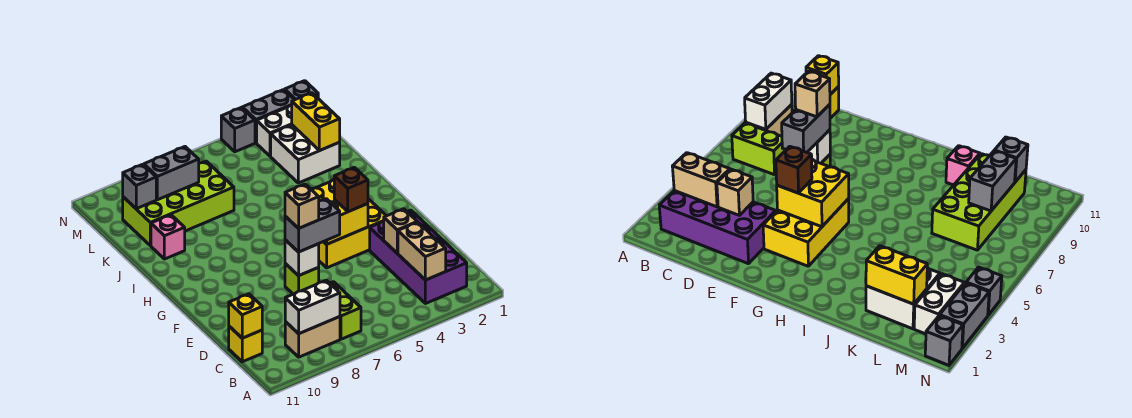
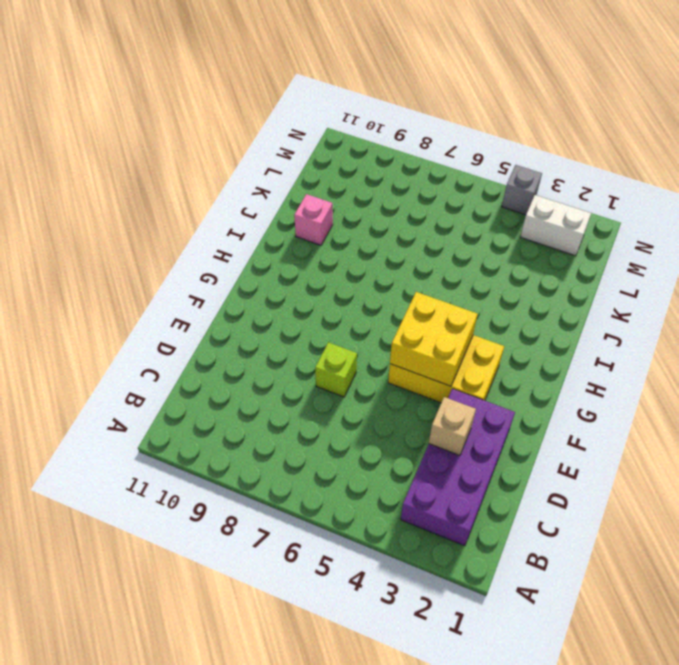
none -> lime 1x2 brick [330,282,361,339]
none -> tan 1x2 brick [285,317,340,357]
none -> yellow 1x1 brick [229,326,262,362]

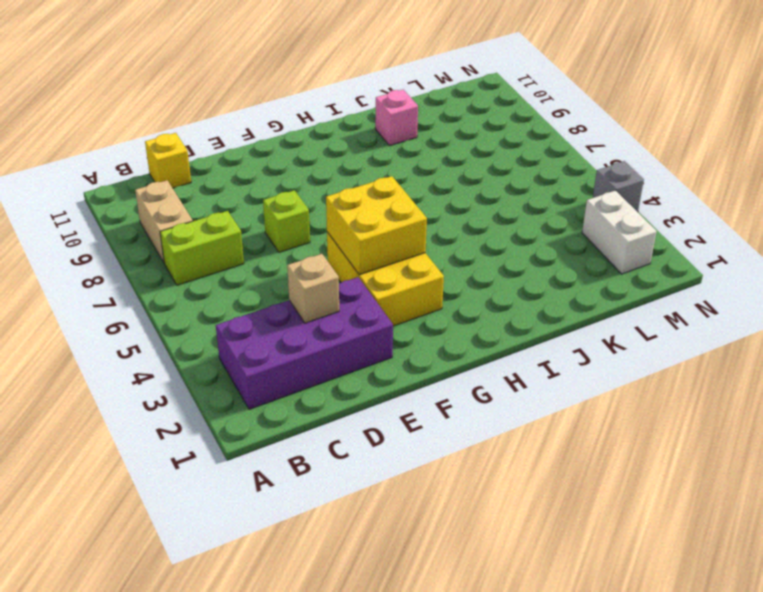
none -> white 2x2 brick [271,125,340,183]
none -> lime 2x4 brick [123,161,234,246]
none -> grey 1x1 brick [285,81,318,100]

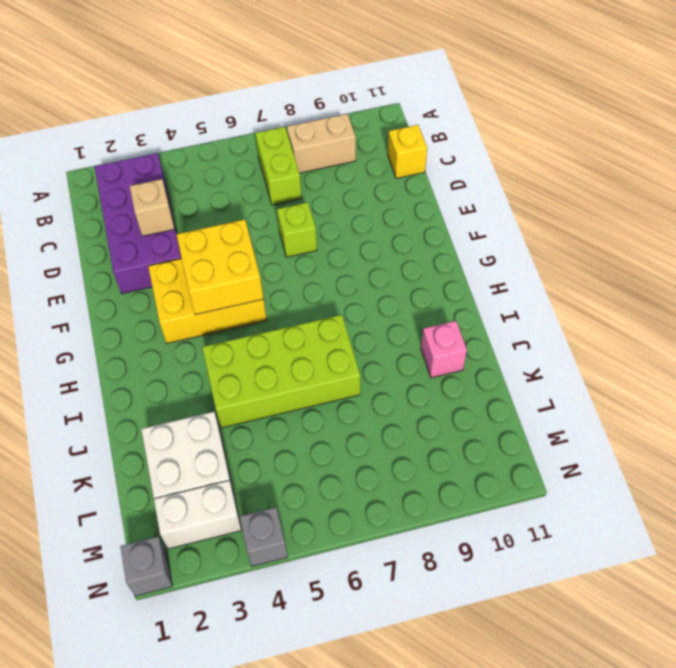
lime 2x4 brick [202,315,360,428] -> lime 2x4 brick moved to [123,161,234,246]
none -> grey 1x2 brick [242,90,294,143]
none -> tan 1x2 brick [398,222,446,280]
none -> white 1x2 brick [285,280,340,334]

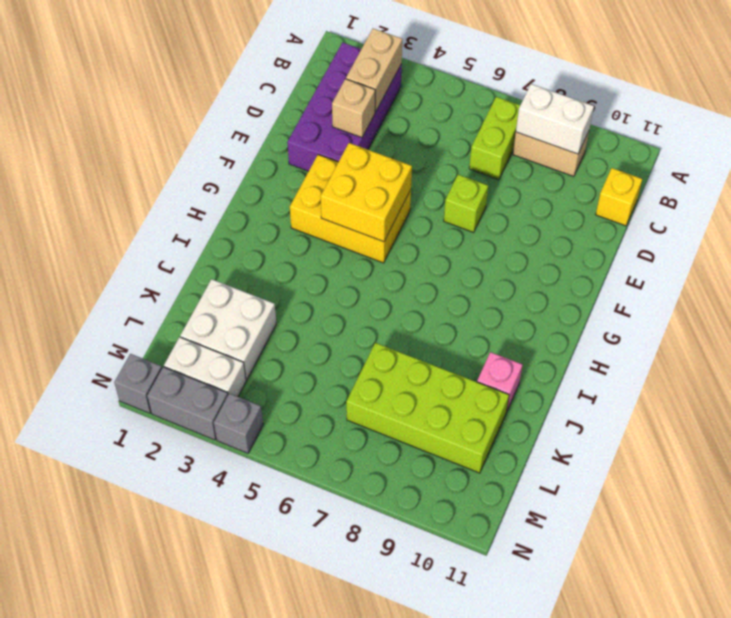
none -> yellow 1x1 brick [229,294,262,338]
none -> white 1x1 brick [285,240,319,276]
none -> yellow 1x2 brick [292,93,340,150]

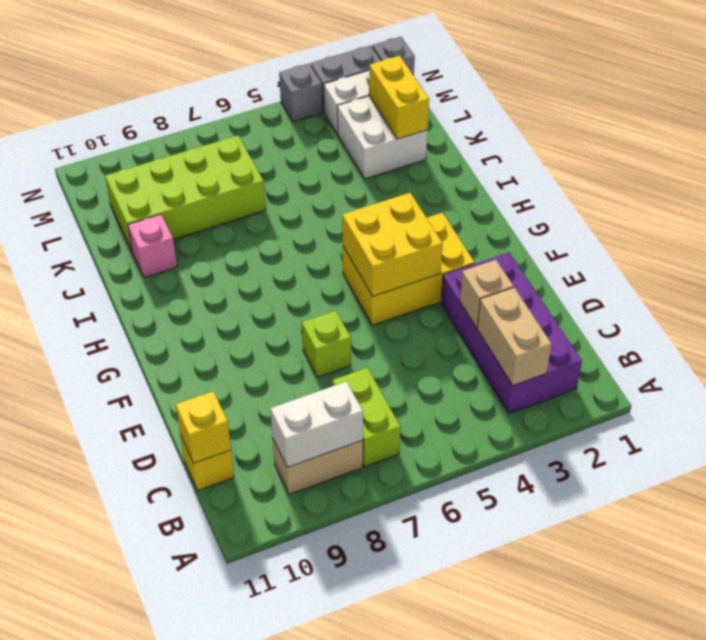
none -> white 1x1 brick [285,240,319,276]
none -> grey 1x2 brick [144,147,199,200]
none -> grey 1x1 brick [123,164,156,209]

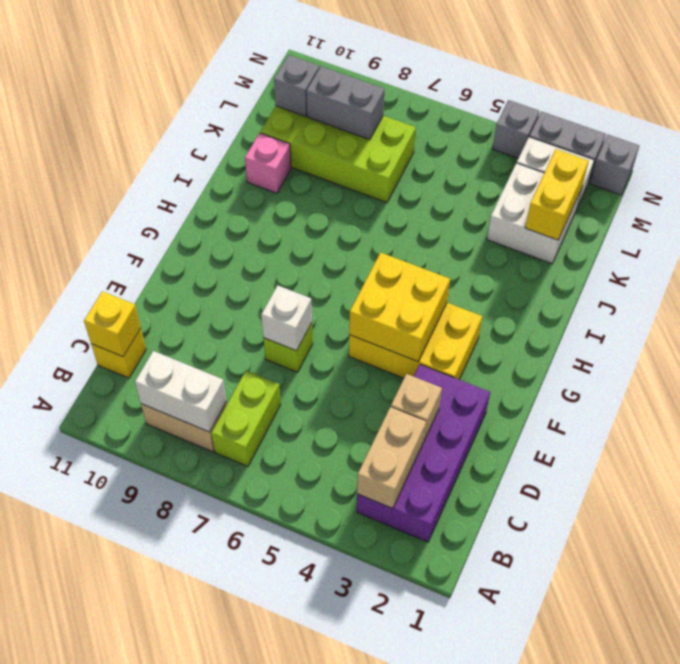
none -> grey 1x2 brick [285,199,340,252]
none -> brown 1x1 brick [334,167,368,212]
none -> tan 1x1 brick [285,184,319,229]

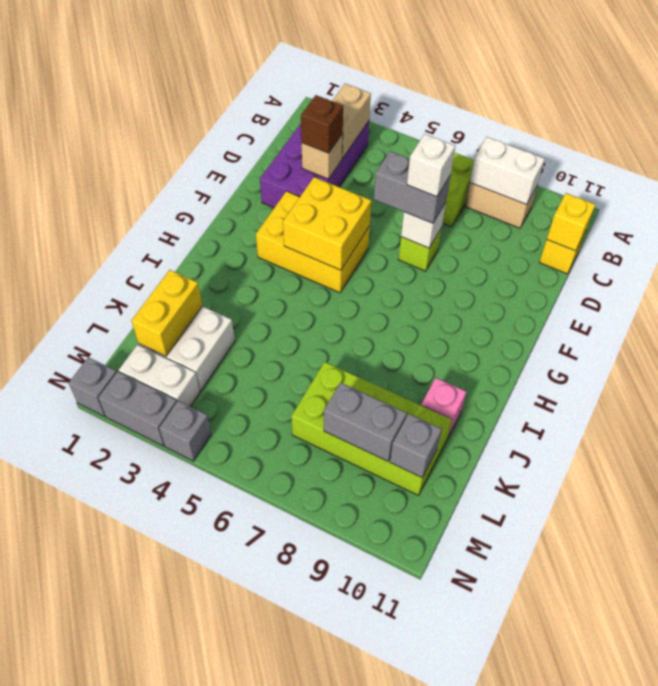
brown 1x1 brick [301,95,343,153] -> brown 1x1 brick moved to [334,167,368,212]
white 1x1 brick [407,134,455,197] -> tan 1x1 brick [285,184,319,229]

